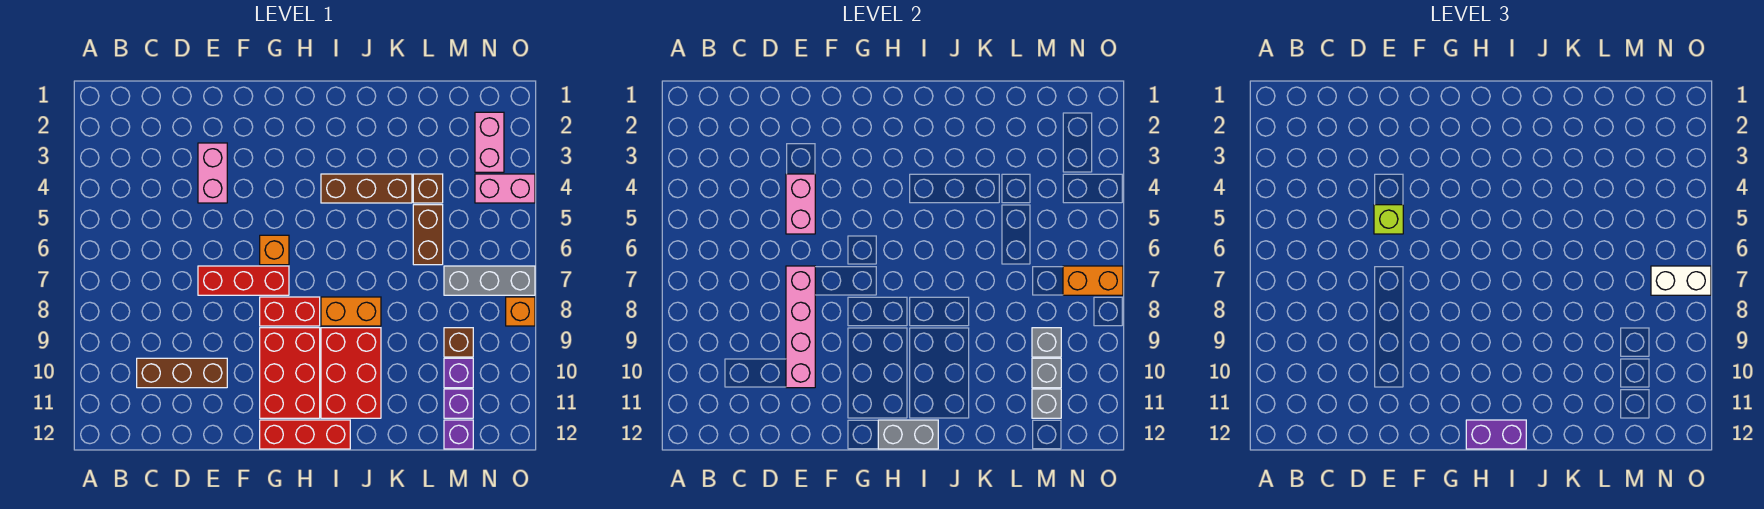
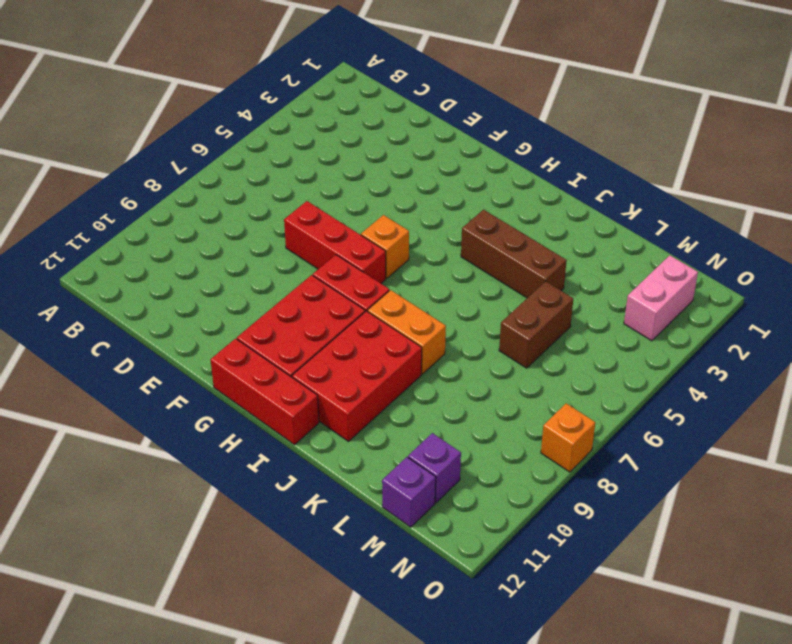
none -> brown 1x3 brick [137,358,227,388]
none -> pink 1x2 brick [198,143,227,203]
none -> brown 1x1 brick [413,174,443,203]
none -> grey 1x3 brick [444,266,535,295]

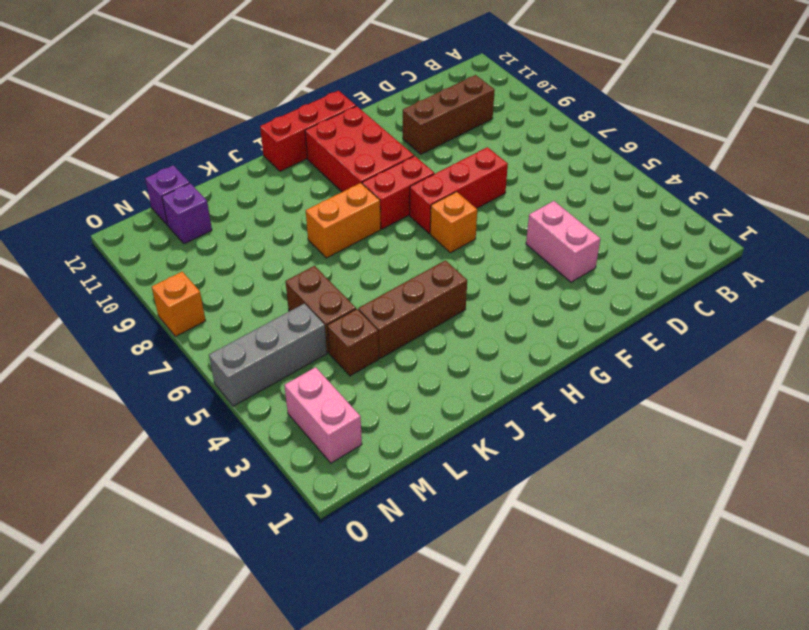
grey 1x3 brick [209,304,327,406] -> grey 1x3 brick moved to [444,266,535,295]
none -> red 2x3 brick [321,328,381,418]
none -> brown 1x1 brick [444,328,473,357]
none -> purple 1x1 brick [444,358,473,388]
none -> pink 1x2 brick [475,174,535,203]

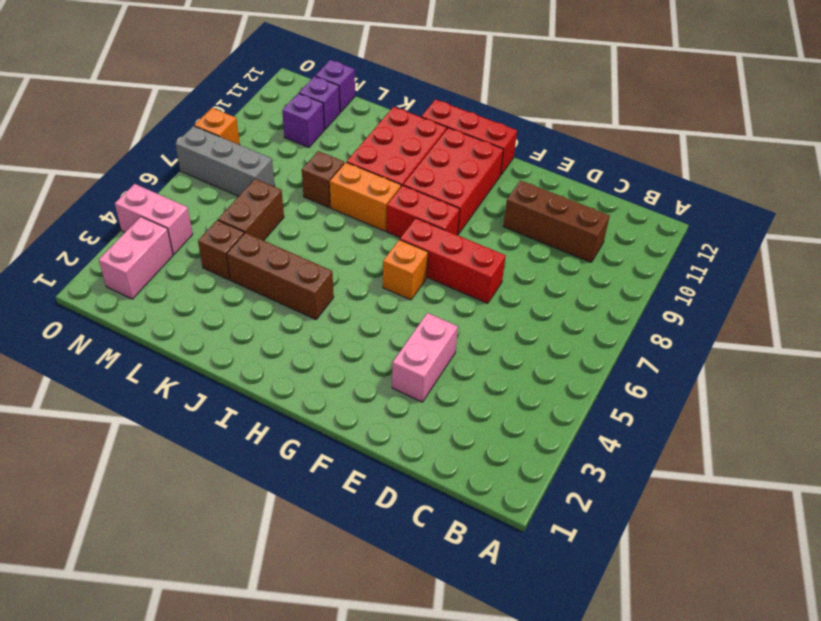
brown 1x1 brick [302,151,344,208] -> brown 1x1 brick moved to [444,328,473,357]
none -> pink 1x2 brick [786,174,815,234]
none -> pink 1x4 brick [786,266,815,388]
none -> grey 1x2 brick [878,420,938,449]
none -> grey 1x1 brick [1032,328,1061,357]

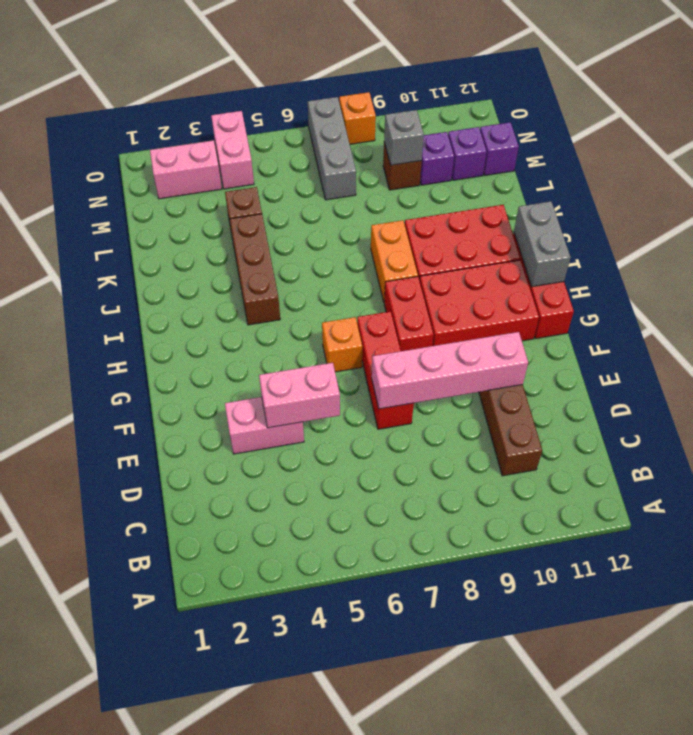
none -> brown 1x2 brick [413,205,443,265]
none -> grey 1x1 brick [1032,358,1061,388]
none -> grey 1x1 brick [1032,389,1061,418]
none -> orange 1x2 brick [1063,266,1123,295]

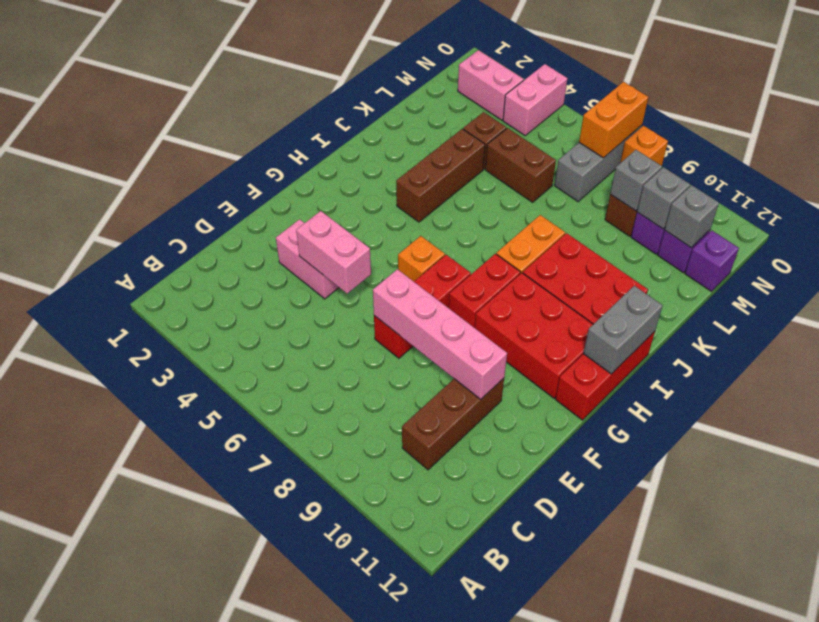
none -> lime 1x1 brick [1374,205,1403,234]
none -> purple 1x2 brick [1466,420,1526,449]
none -> white 1x2 brick [1651,266,1711,295]

